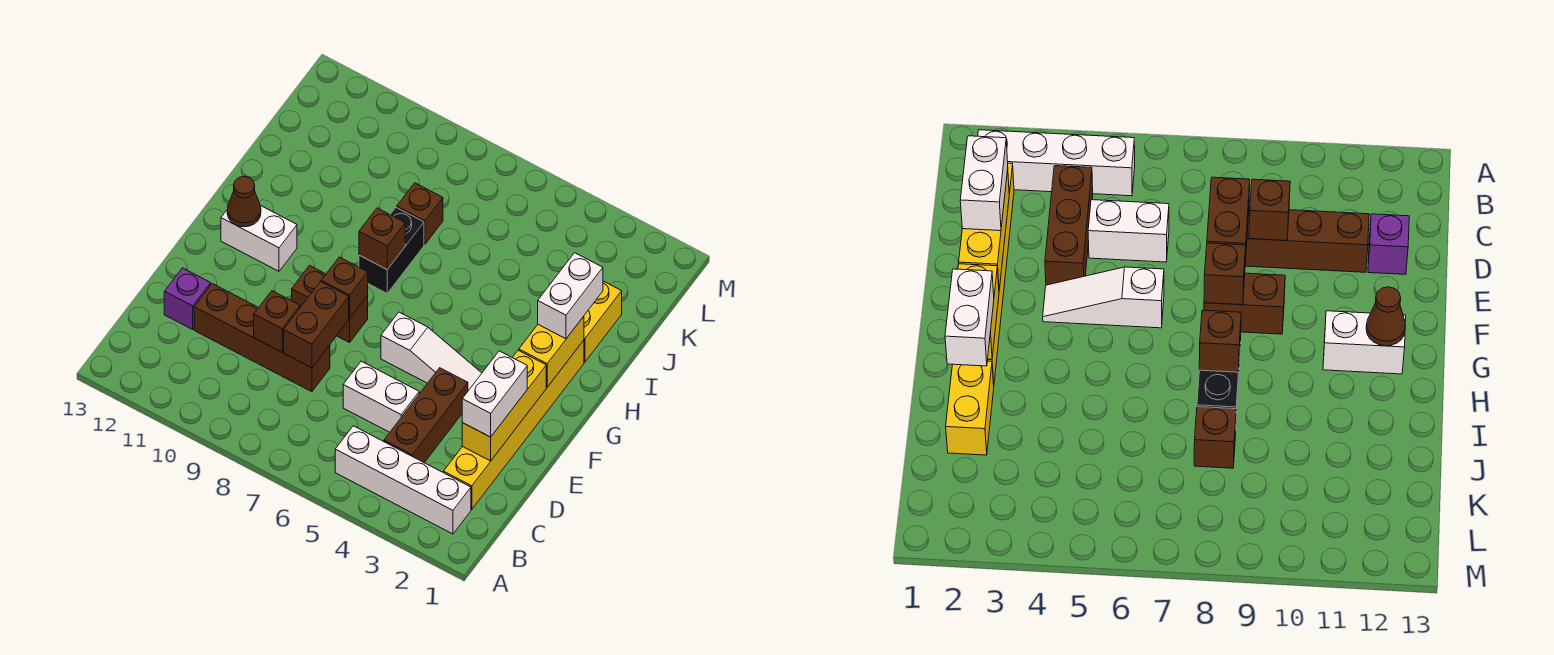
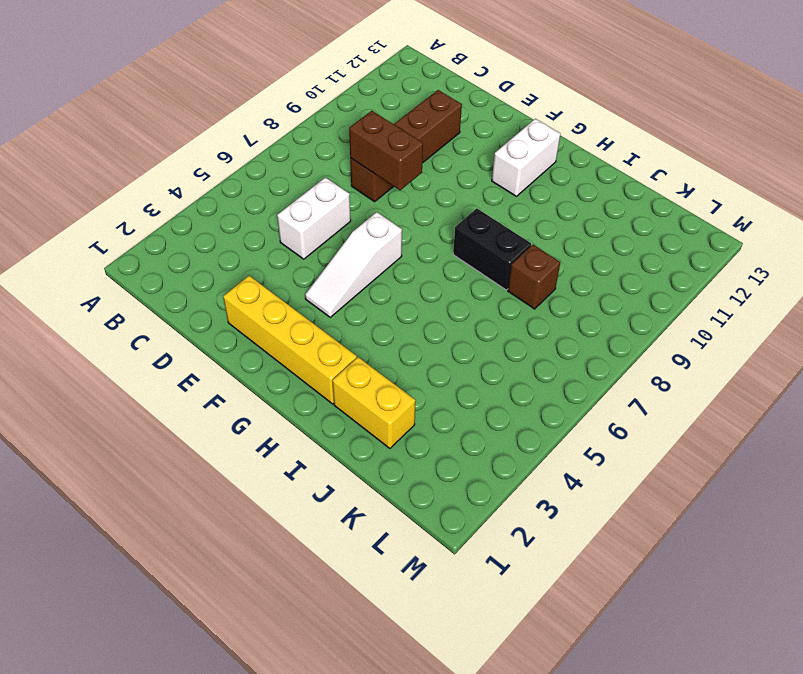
yellow 1x4 brick [223,276,357,404] -> yellow 1x6 brick [443,340,584,509]
none -> white 1x4 brick [335,426,471,534]
none -> brown 1x3 brick [384,368,468,463]
none -> purple 1x1 brick [164,268,211,329]

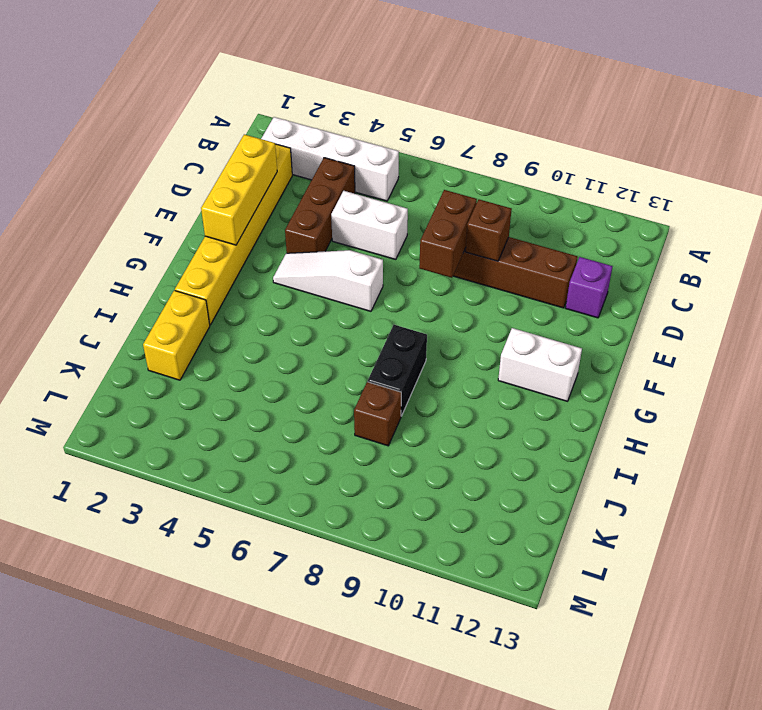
none -> brown 1x2 brick [292,266,368,343]
none -> brown 1x1 brick [321,257,368,319]
none -> yellow 1x2 brick [519,316,584,387]

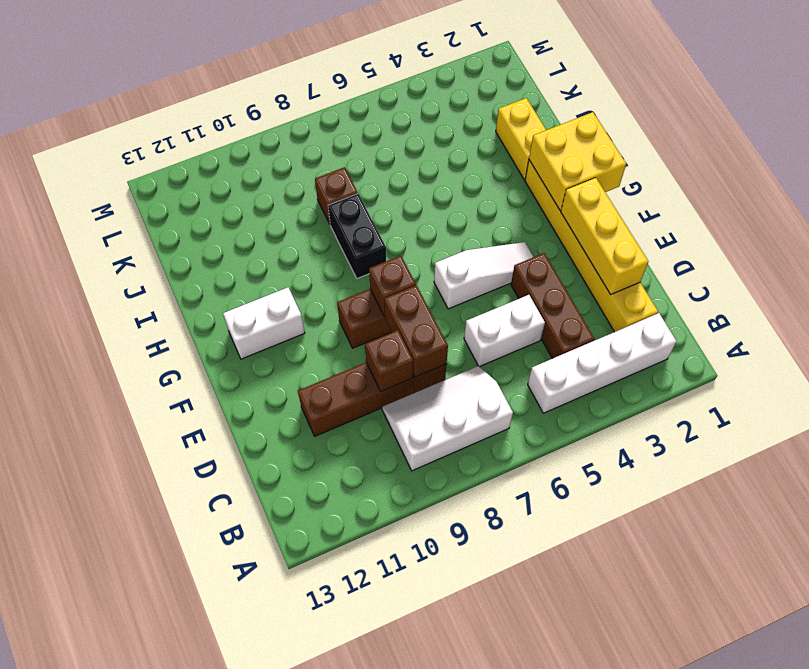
white 2x3 slope [382,366,513,471] -> none
yellow 2x2 brick [529,112,626,210] -> yellow 1x2 brick [519,316,584,387]
none -> purple 1x1 brick [164,268,211,329]
none -> brown 1x1 cone [227,176,261,227]
none -> brown 1x1 brick [359,208,405,269]

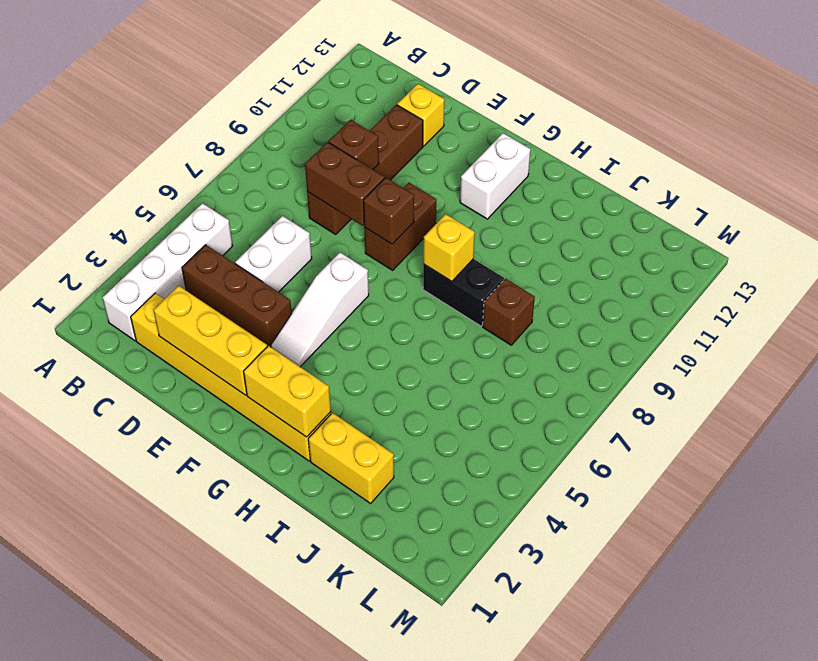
yellow 1x1 brick [397,84,445,146] -> purple 1x1 brick [164,268,211,329]
yellow 1x1 brick [423,214,475,282] -> brown 1x1 brick [359,208,405,269]
none -> brown 1x1 cone [227,176,261,227]
none -> white 1x2 brick [462,351,527,437]
none -> white 1x2 brick [538,253,603,339]

